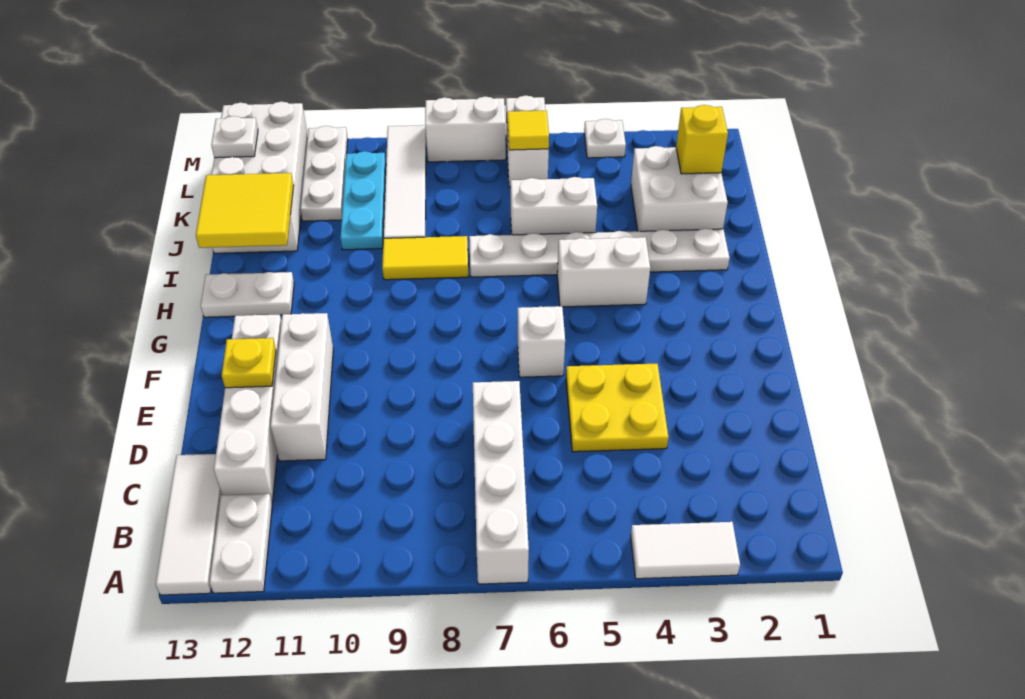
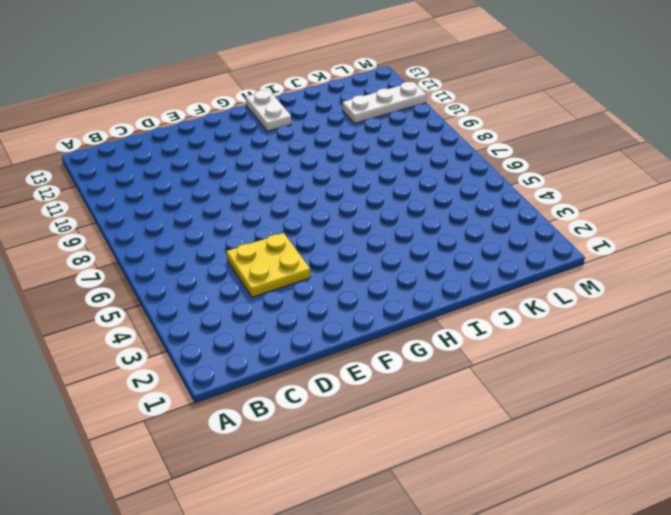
none -> white 1x2 tile [631,522,740,579]
none -> white 1x4 brick [473,381,529,584]
none -> white 1x2 plate [210,494,272,593]

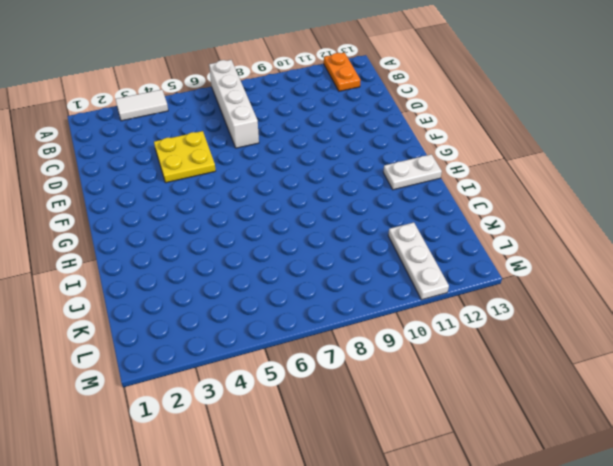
orange 1x2 plate [324,53,360,91] -> white 1x2 plate [210,494,272,593]
none -> white 1x3 tile [156,454,222,595]
none -> white 1x4 brick [214,315,281,502]
none -> white 1x3 brick [271,313,333,461]

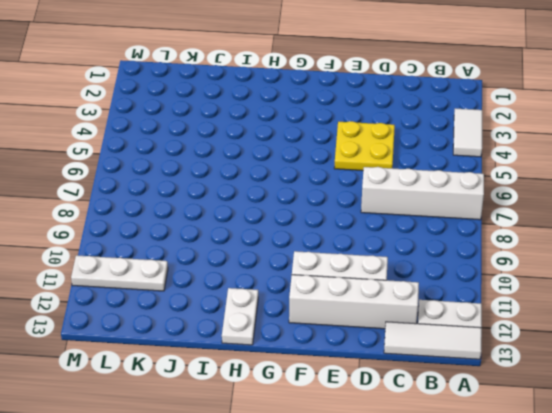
none -> white 1x1 brick [518,306,565,377]
none -> white 1x2 brick [557,237,650,307]
none -> white 1x6 plate [469,228,730,277]

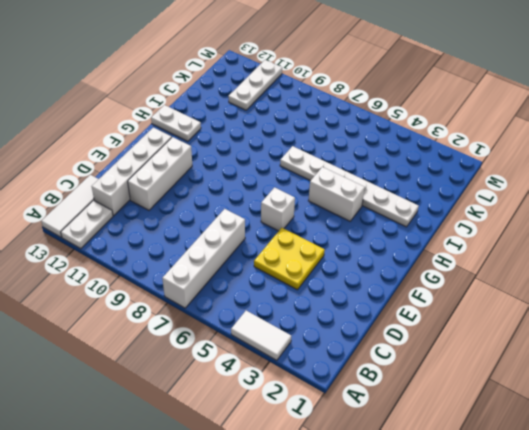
none -> yellow 1x2 tile [382,236,468,280]
none -> white 2x2 brick [631,146,728,231]
none -> white 1x2 brick [511,177,597,235]

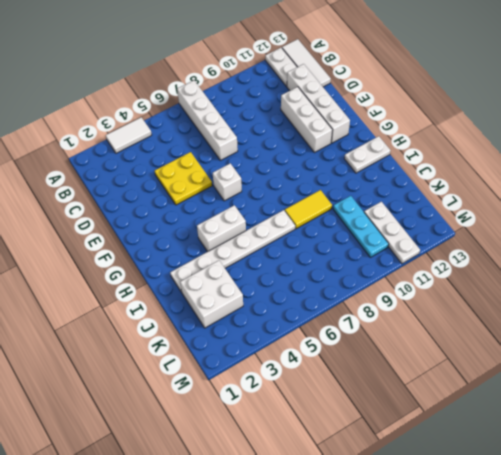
none -> white 1x2 brick [511,177,597,235]
none -> white 1x4 tile [383,125,426,238]
none -> white 2x4 brick [212,102,308,253]

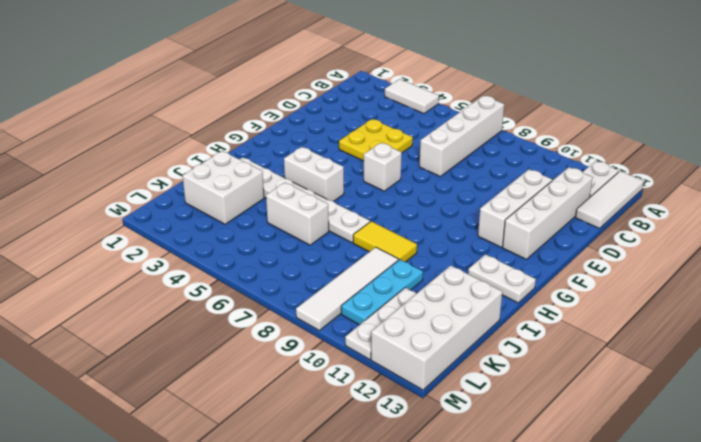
none -> white 1x2 brick [506,96,549,187]
none -> white 1x1 plate [584,119,626,158]
none -> white 1x2 brick [425,97,506,162]

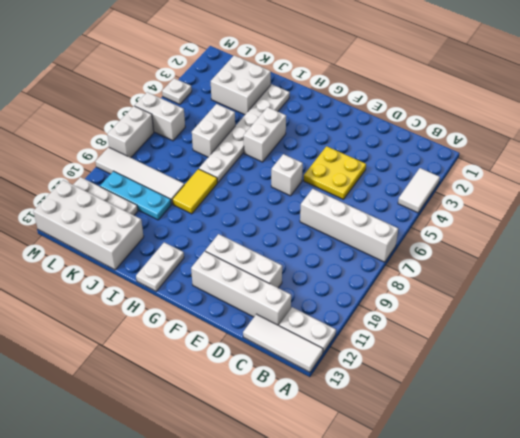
none -> yellow 1x1 plate [222,338,276,388]
none -> yellow 2x2 tile [196,173,294,248]
none -> yellow 1x1 brick [676,105,728,174]

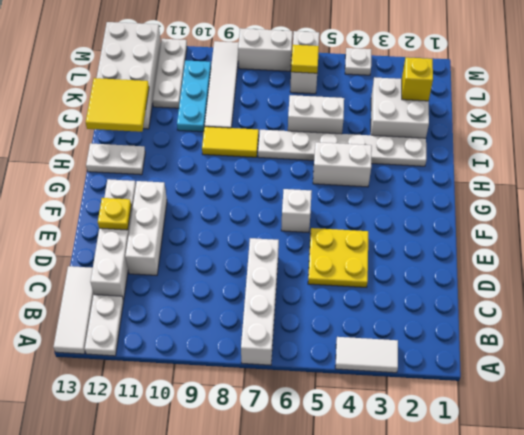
none -> white 1x1 plate [211,116,258,158]

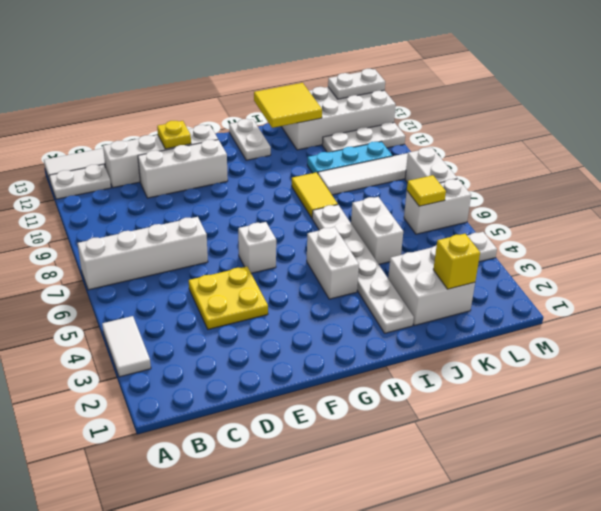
white 1x2 plate [328,69,385,99] -> white 1x1 plate [211,116,258,158]

